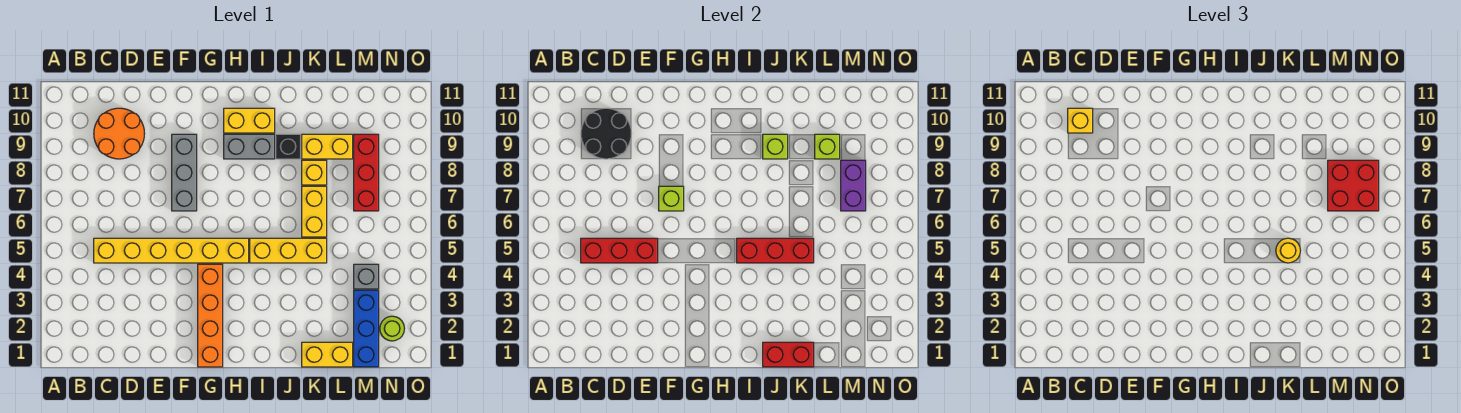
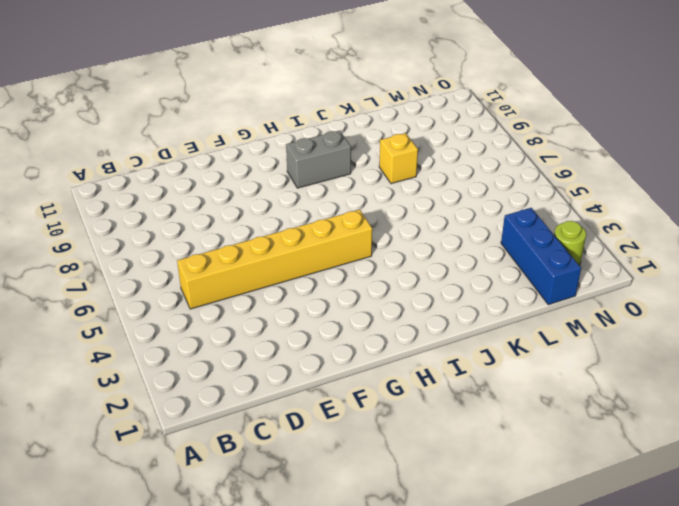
none -> orange 2x2 round brick [94,108,145,159]
none -> grey 1x3 brick [172,134,197,211]
none -> orange 1x4 brick [198,264,223,367]

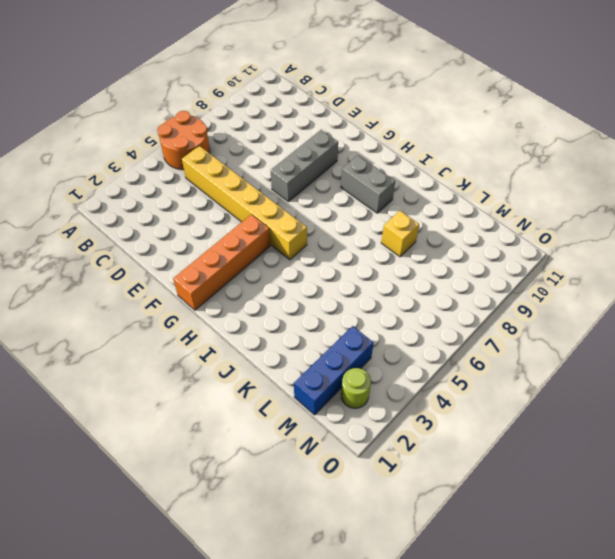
orange 2x2 round brick [157,111,210,170] -> orange 2x2 round brick moved to [94,108,145,159]
none -> yellow 1x2 brick [224,108,275,133]
none -> yellow 1x3 brick [250,238,327,263]
none -> black 1x1 brick [276,134,301,159]

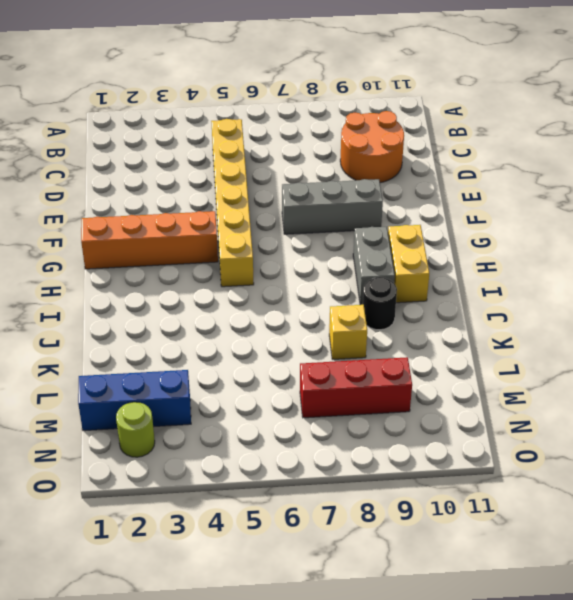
black 1x1 round brick [363,277,397,330] -> black 1x1 brick [276,134,301,159]
none -> yellow 1x3 brick [250,238,327,263]
none -> yellow 1x2 brick [302,342,353,367]
none -> yellow 1x2 brick [302,186,327,237]

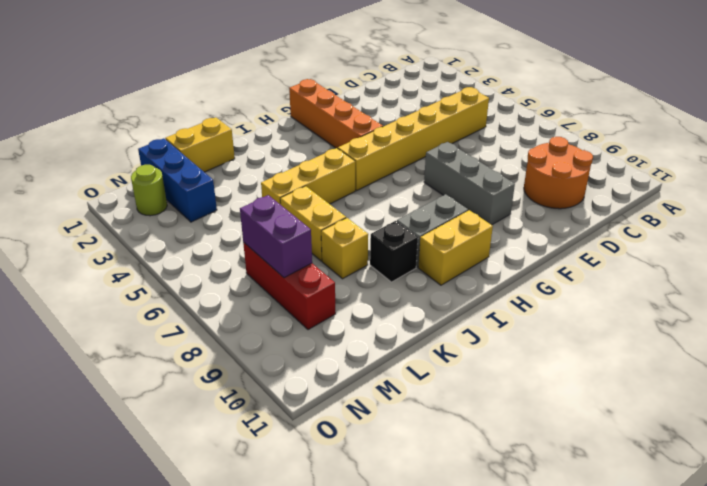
none -> yellow 1x2 brick [302,134,353,159]
none -> grey 1x1 brick [354,264,379,289]
none -> red 1x3 brick [581,238,658,263]

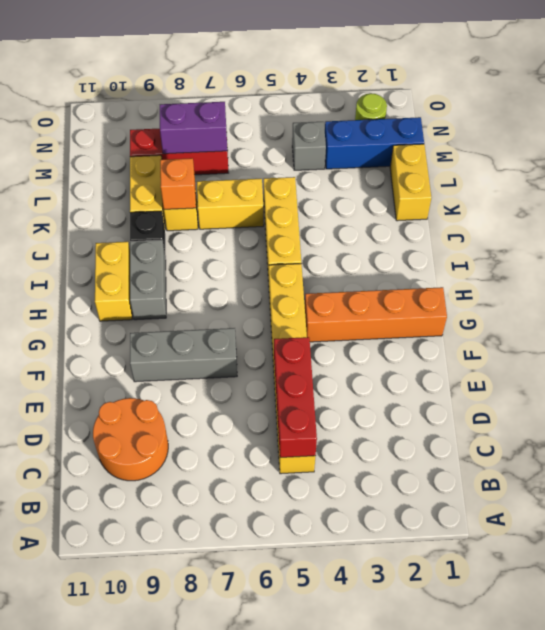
orange 1x1 brick [160,158,196,209] -> none
none -> black 2x2 round brick [581,108,632,159]
none -> lime 1x1 brick [659,186,684,211]
none -> red 1x3 brick [737,238,814,263]

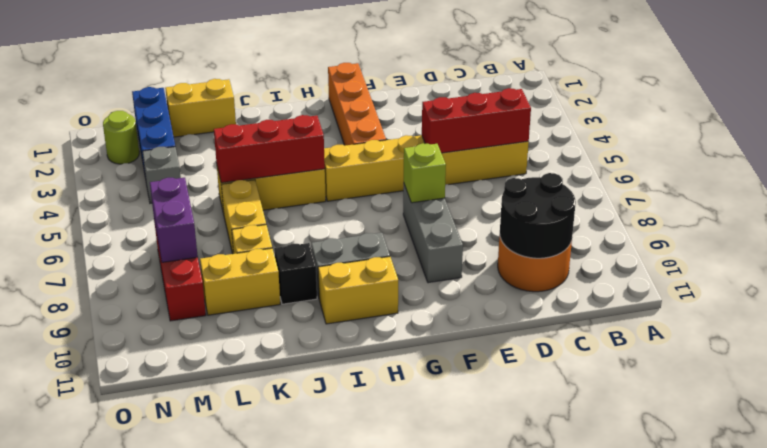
none -> red 1x2 brick [763,342,814,367]
none -> lime 1x1 brick [763,134,788,159]
none -> lime 1x1 brick [815,134,840,159]

